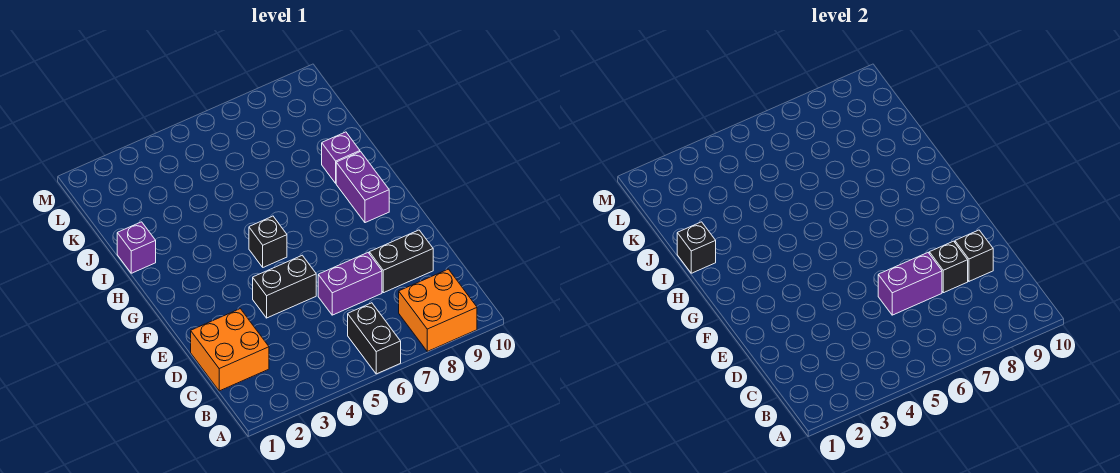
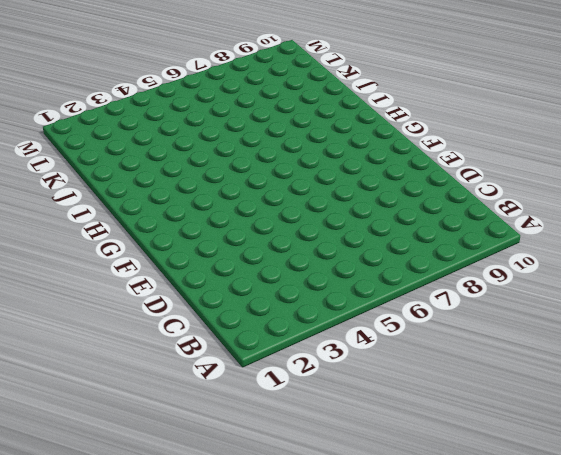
none -> black 1x2 brick [348,303,401,374]
none -> orange 2x2 brick [399,269,477,351]
none -> orange 2x2 brick [191,309,269,391]

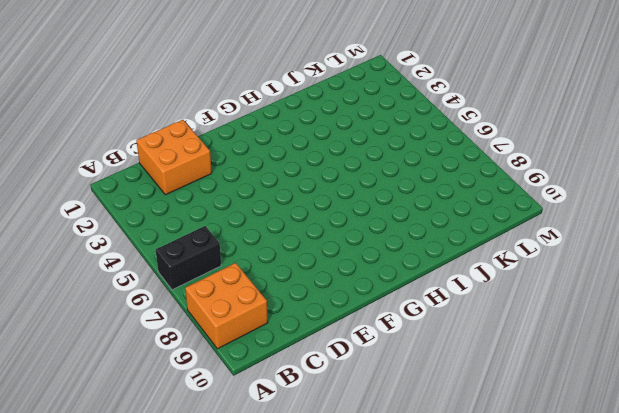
none -> purple 1x2 brick [318,253,382,315]
none -> black 1x2 brick [369,230,433,293]
none -> black 1x2 brick [253,255,316,318]

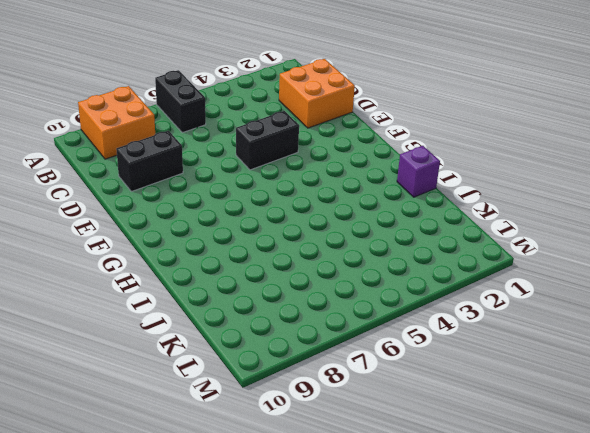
none -> purple 1x2 brick [318,253,382,315]
none -> black 1x1 brick [249,216,287,267]
none -> purple 1x2 brick [336,152,389,223]

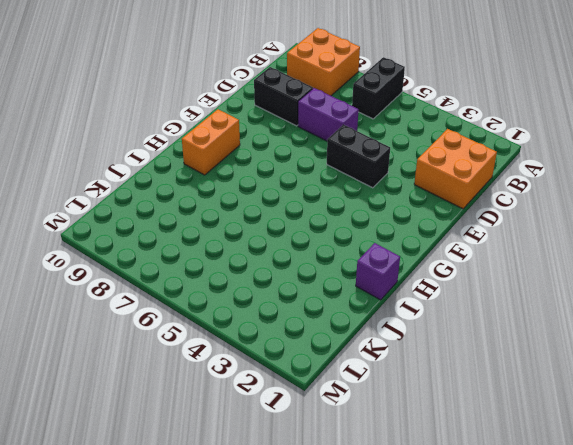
orange 1x2 brick [182,109,240,175] -> purple 1x2 brick [336,152,389,223]
none -> black 1x1 brick [249,216,287,267]
none -> purple 1x1 brick [322,132,360,183]
none -> purple 1x2 brick [878,253,942,315]

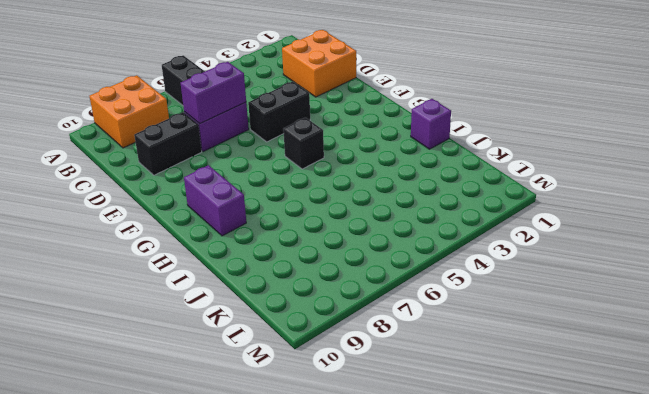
none -> purple 1x1 brick [322,132,360,183]
none -> black 1x1 brick [929,241,968,293]
none -> black 1x1 brick [955,230,993,281]

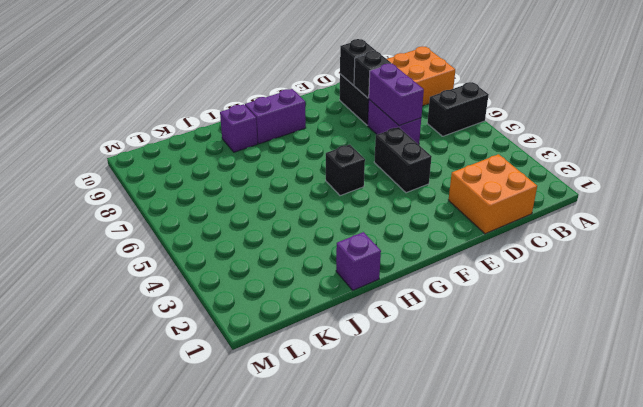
none -> black 1x1 brick [677,222,716,273]

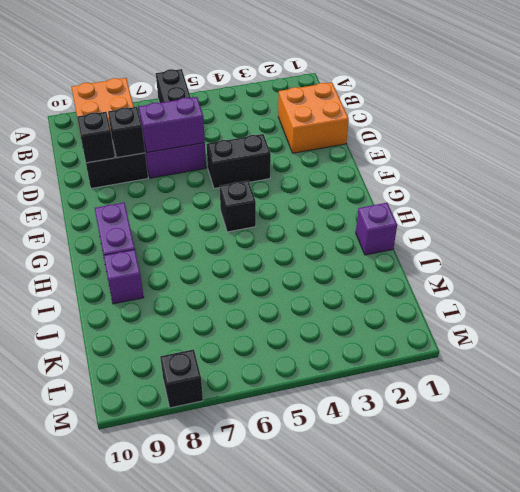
black 1x1 brick [160,349,203,408] -> black 1x1 brick moved to [677,222,716,273]

